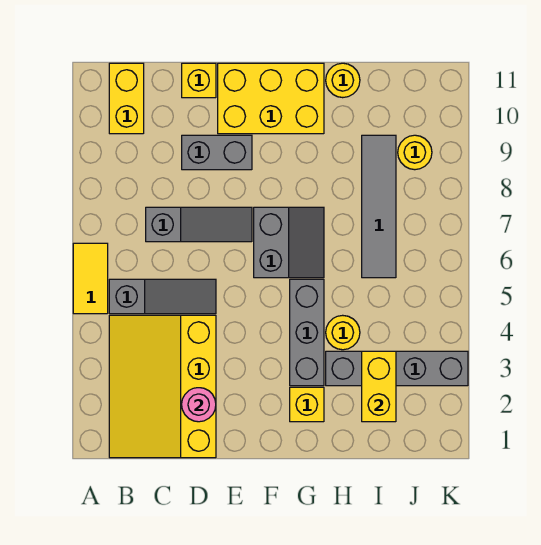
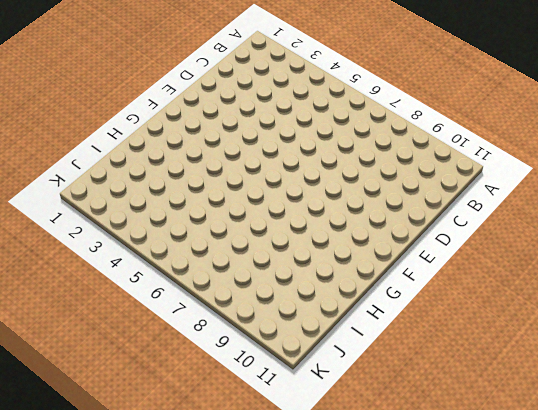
none -> yellow 1x2 tile [73,243,108,314]
none -> yellow 3x4 slope [109,315,216,458]
none -> grey 1x3 slope [109,279,216,314]

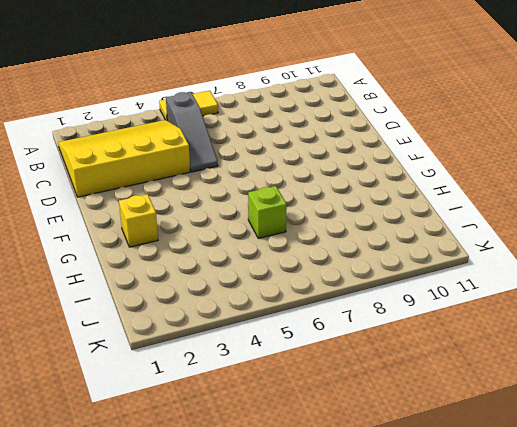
lime 1x1 brick [248,186,287,238] -> none
none -> yellow 1x2 brick [109,63,144,134]
none -> grey 1x3 slope [146,207,252,242]
none -> grey 1x2 brick [182,135,252,170]

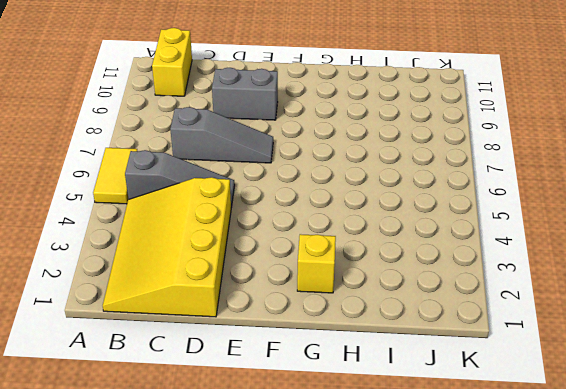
none -> yellow 1x1 brick [182,63,216,98]
none -> yellow 2x3 brick [218,63,324,134]
none -> grey 2x2 slope [254,207,324,278]

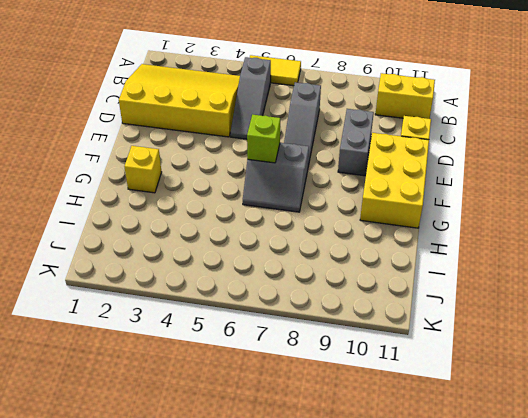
lime 1x1 brick [247,115,280,163] -> none
none -> grey 1x3 brick [290,279,324,386]
none -> grey 1x4 brick [326,351,468,386]
none -> yellow 1x1 round brick [326,315,360,350]

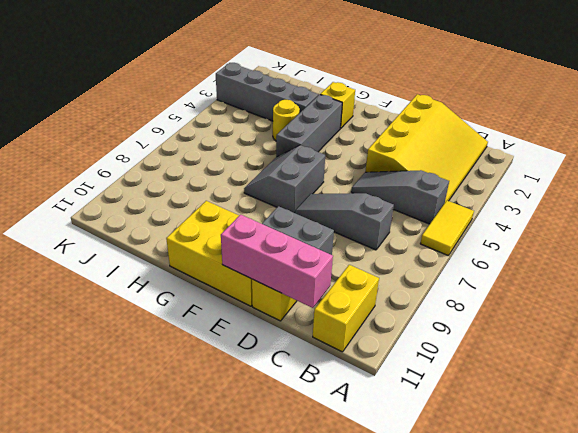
pink 1x3 brick [221,215,333,308] -> none
none -> yellow 1x1 round brick [326,63,360,98]
none -> grey 1x4 tile [362,135,396,278]
none -> yellow 1x1 round brick [398,135,432,170]

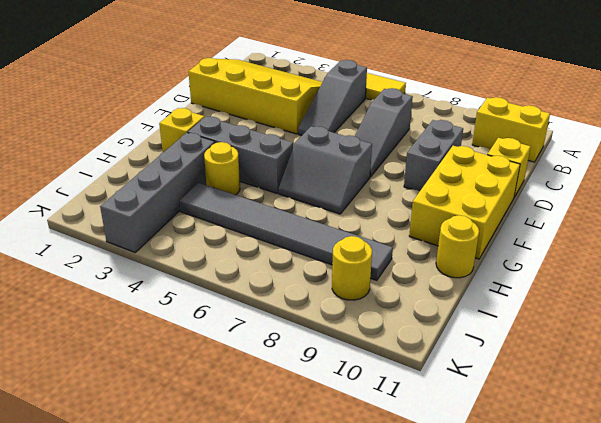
grey 1x6 tile [179,183,393,281] -> grey 1x4 tile [362,135,396,278]
none -> pink 1x1 round brick [182,388,216,422]
none -> yellow 1x2 brick [362,351,396,422]

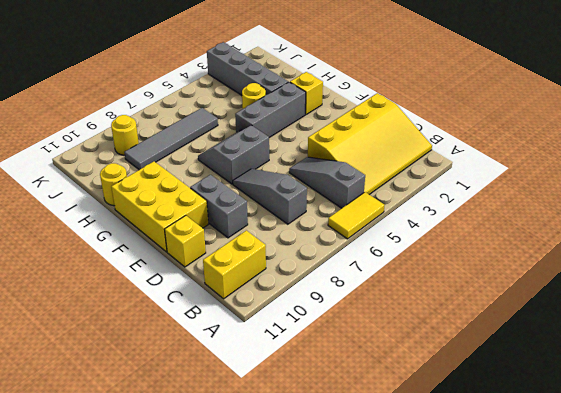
none -> pink 1x1 round brick [182,388,216,422]
none -> yellow 1x2 brick [362,351,396,422]

